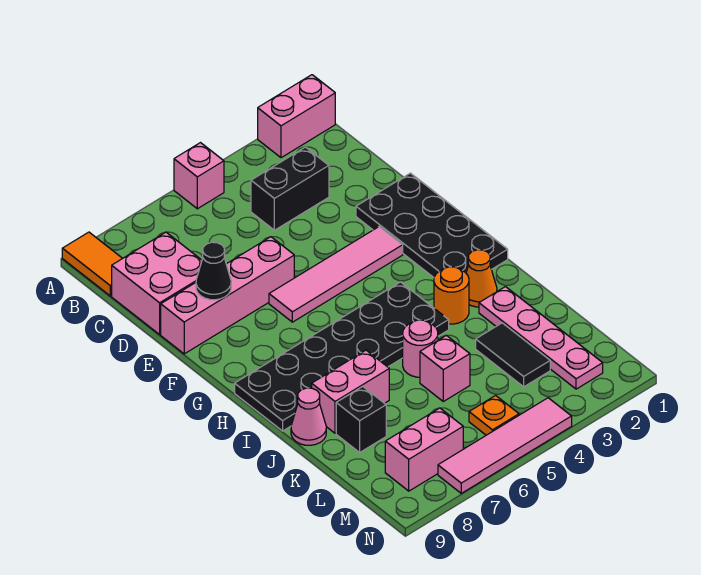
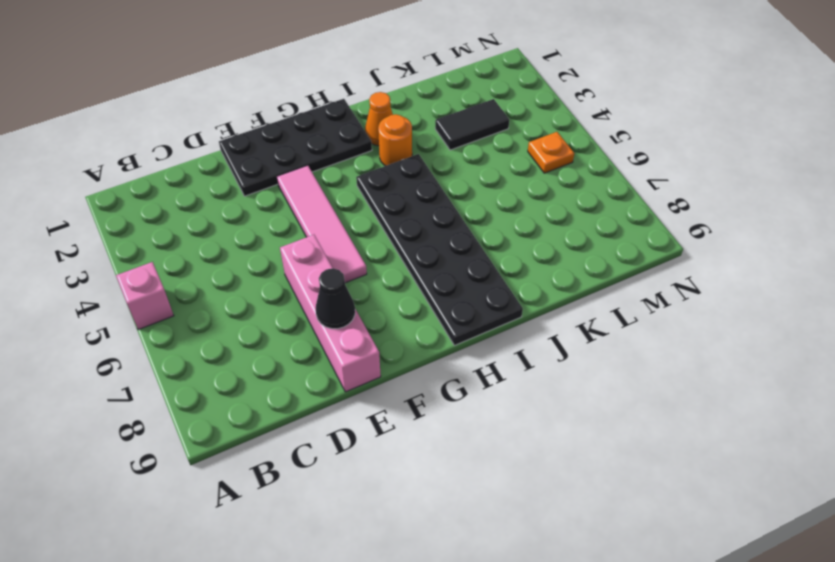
none -> pink 1x2 brick [258,75,335,158]
none -> orange 1x2 tile [62,232,122,296]
none -> black 1x2 brick [251,147,329,230]

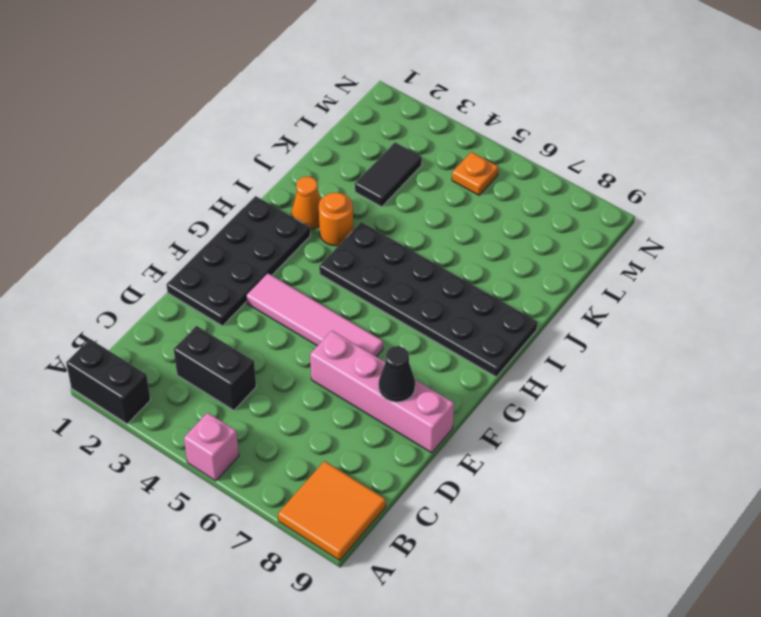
black 1x2 brick [66,339,150,424] -> pink 1x2 brick [258,75,335,158]
orange 2x2 tile [278,461,386,560] -> orange 1x2 tile [62,232,122,296]
none -> pink 2x2 brick [112,232,202,334]
none -> pink 1x4 plate [479,287,603,389]
none -> pink 1x1 round brick [403,320,438,377]

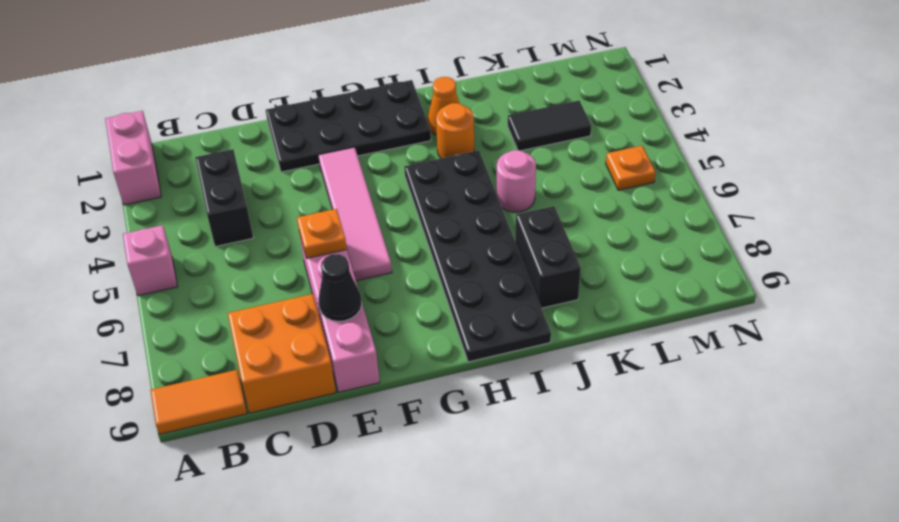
orange 2x2 brick [228,294,336,413] -> pink 2x2 brick [112,232,202,334]
orange 1x1 plate [297,209,347,258] -> none
black 1x2 brick [515,206,581,308] -> pink 1x2 brick [312,350,389,433]
none -> pink 1x4 plate [479,287,603,389]
none -> pink 1x1 cone [291,388,326,445]
none -> pink 1x1 brick [420,335,470,401]

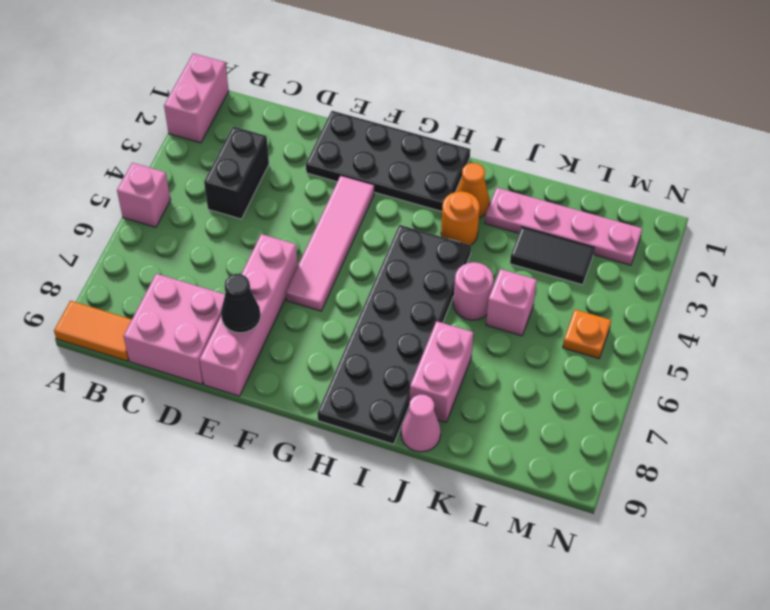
none -> black 1x1 brick [336,387,386,452]
none -> pink 1x2 brick [385,408,463,491]
none -> pink 1x4 tile [438,398,572,493]

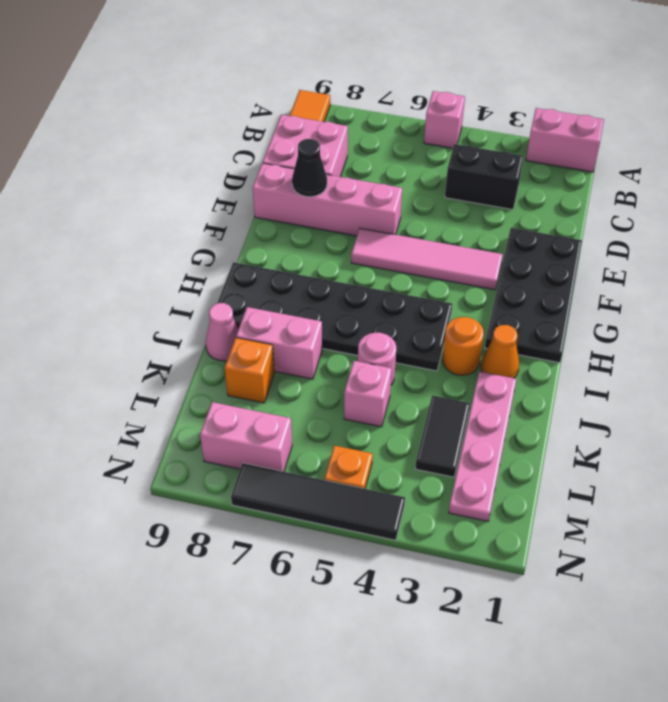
orange 1x1 brick [225,338,274,403] -> black 1x1 brick [336,387,386,452]
black 1x4 tile [231,463,405,540] -> pink 1x4 tile [438,398,572,493]

